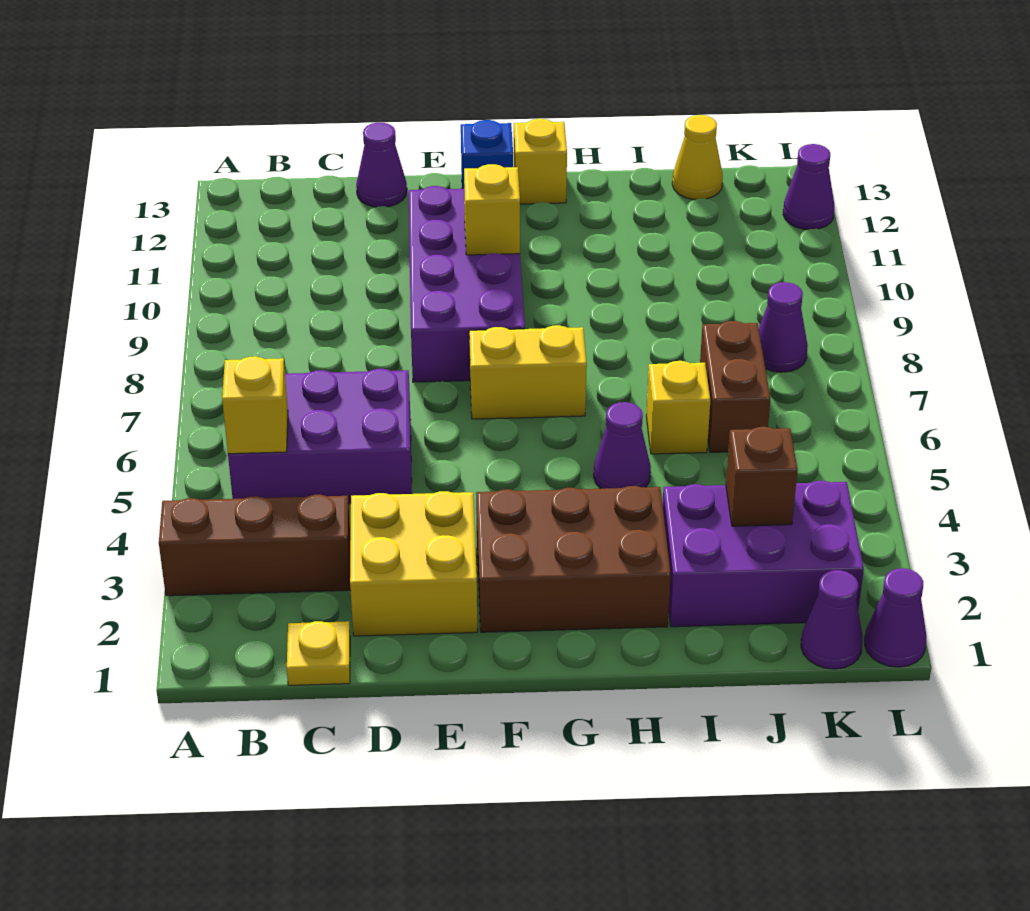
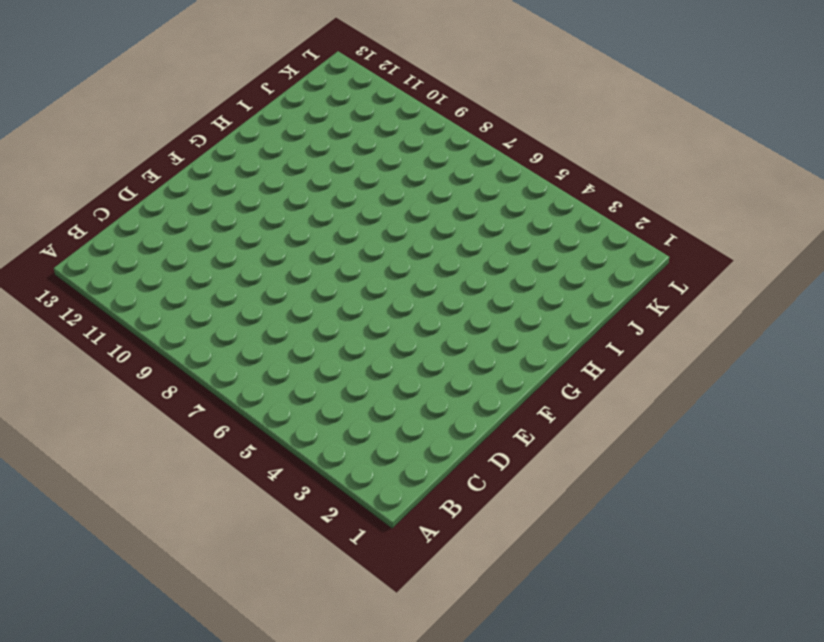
none -> brown 1x3 brick [159,495,351,596]
none -> purple 2x3 brick [228,369,412,504]
none -> yellow 1x1 plate [287,621,350,685]

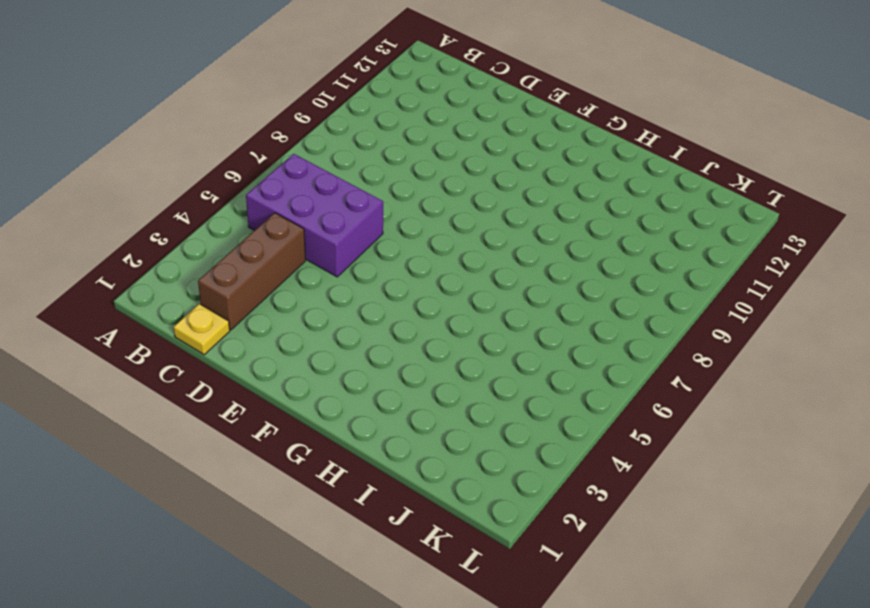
brown 1x3 brick [198,213,306,330] -> brown 1x3 brick turned to [159,495,351,596]
none -> yellow 2x2 brick [350,491,478,636]
none -> purple 1x1 cone [356,123,407,207]
none -> purple 2x4 brick [409,186,525,382]

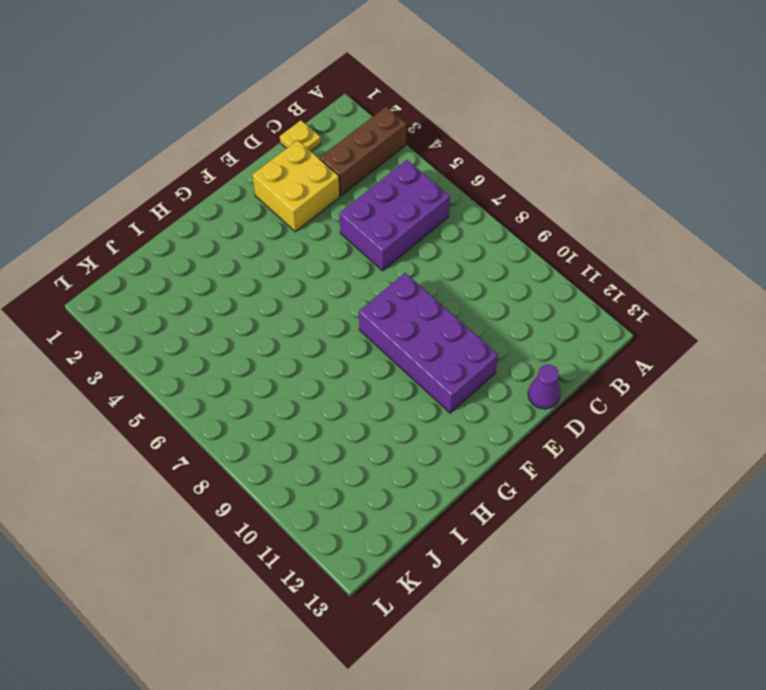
none -> brown 2x3 brick [476,486,671,632]
none -> yellow 1x2 brick [469,325,587,419]
none -> blue 1x1 brick [461,120,513,189]

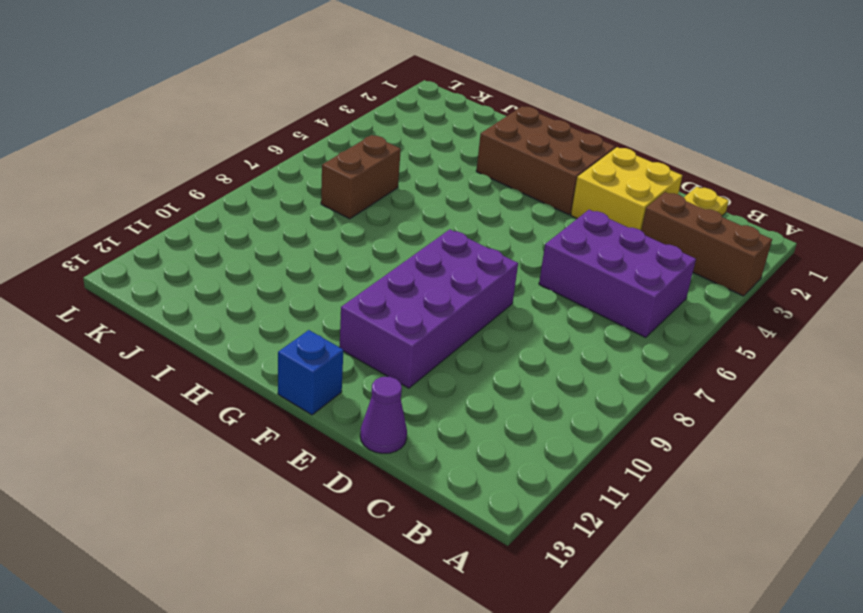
none -> yellow 1x2 brick [469,325,587,419]
none -> yellow 1x1 brick [514,119,567,204]
none -> purple 1x1 cone [594,402,651,489]

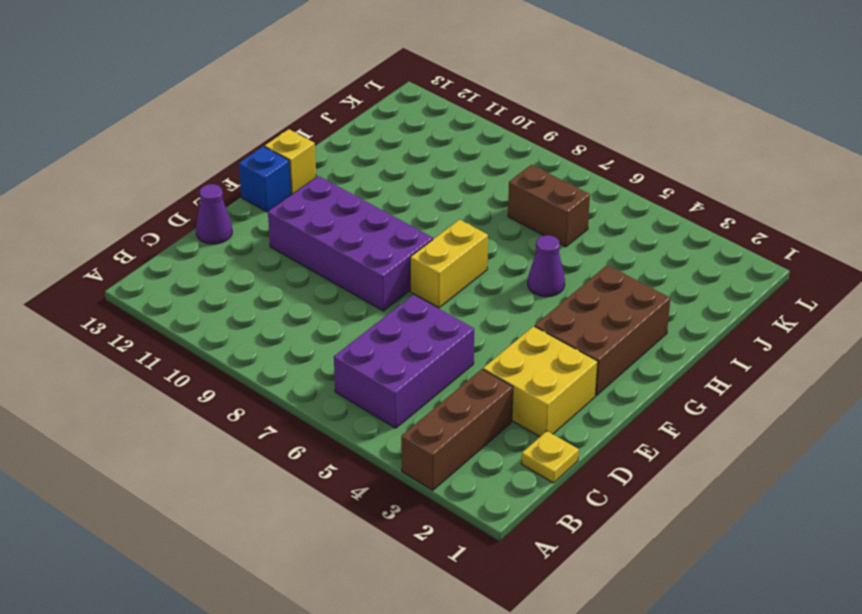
none -> purple 2x3 brick [663,481,864,627]
none -> yellow 1x1 brick [646,361,710,454]
none -> yellow 1x1 cone [672,115,723,199]

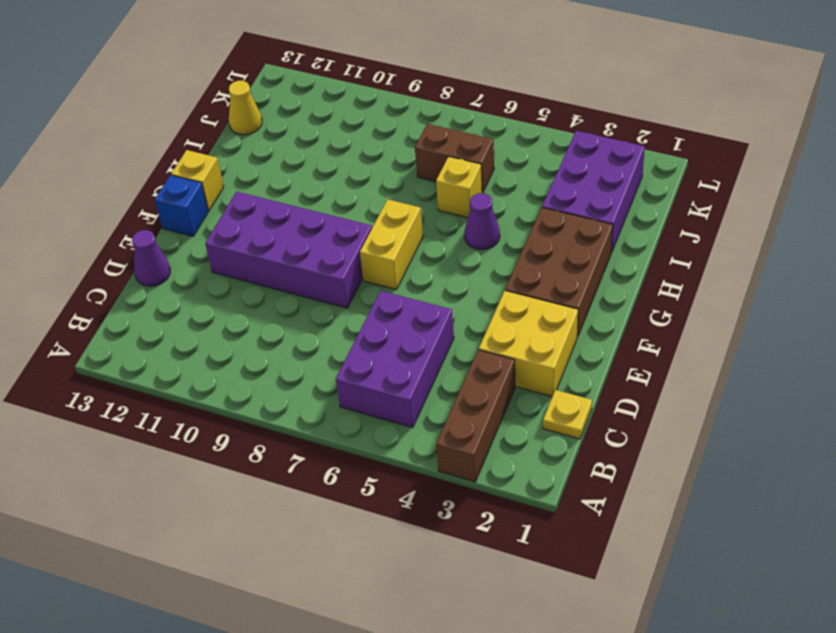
none -> purple 1x1 cone [801,570,863,669]
none -> purple 1x1 cone [759,282,808,372]
none -> purple 1x1 cone [865,568,926,667]

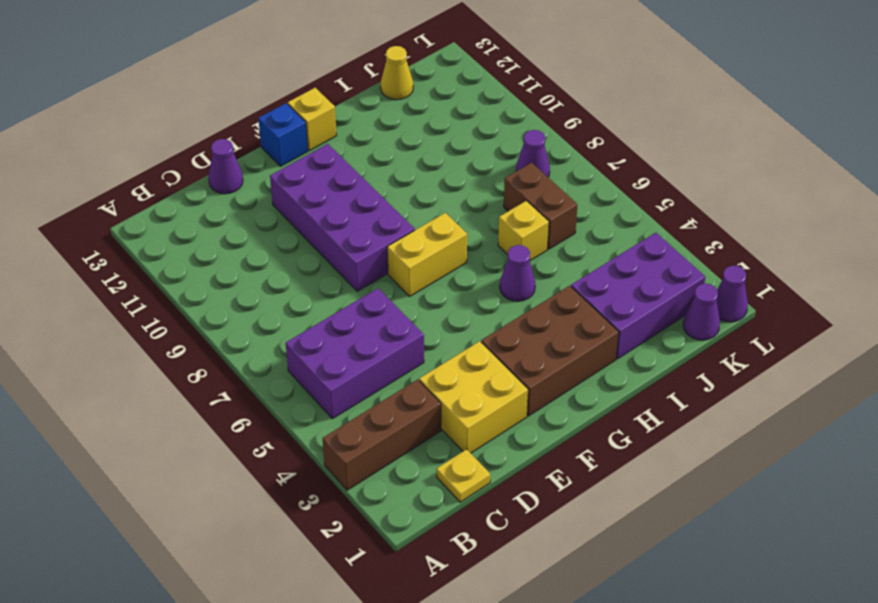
none -> purple 1x1 cone [783,144,834,230]
none -> yellow 1x1 brick [222,356,288,454]
none -> yellow 1x1 brick [464,164,520,255]

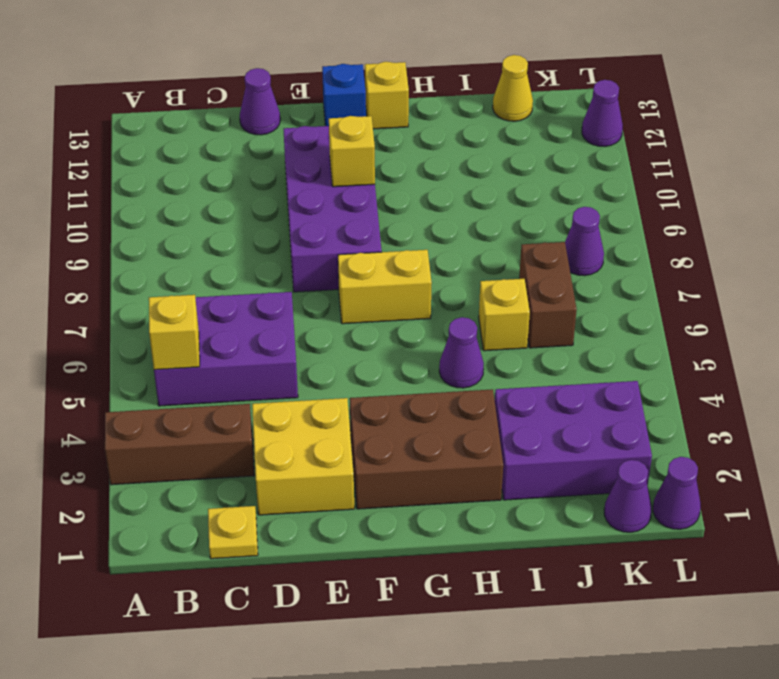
none -> brown 1x1 brick [726,427,798,526]

